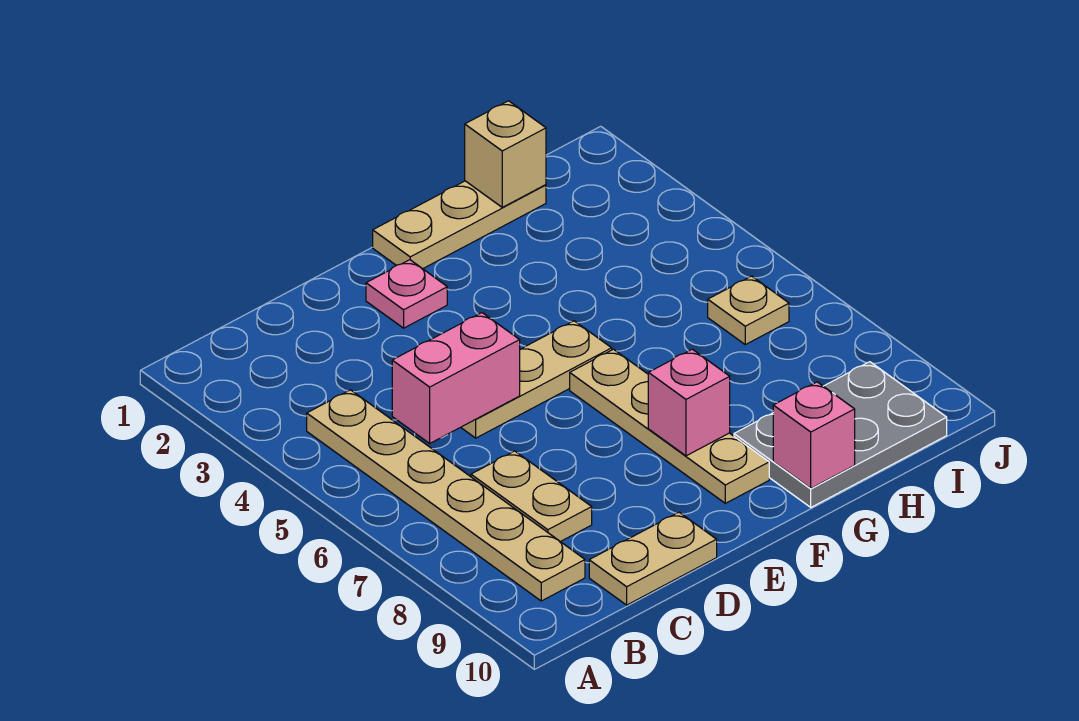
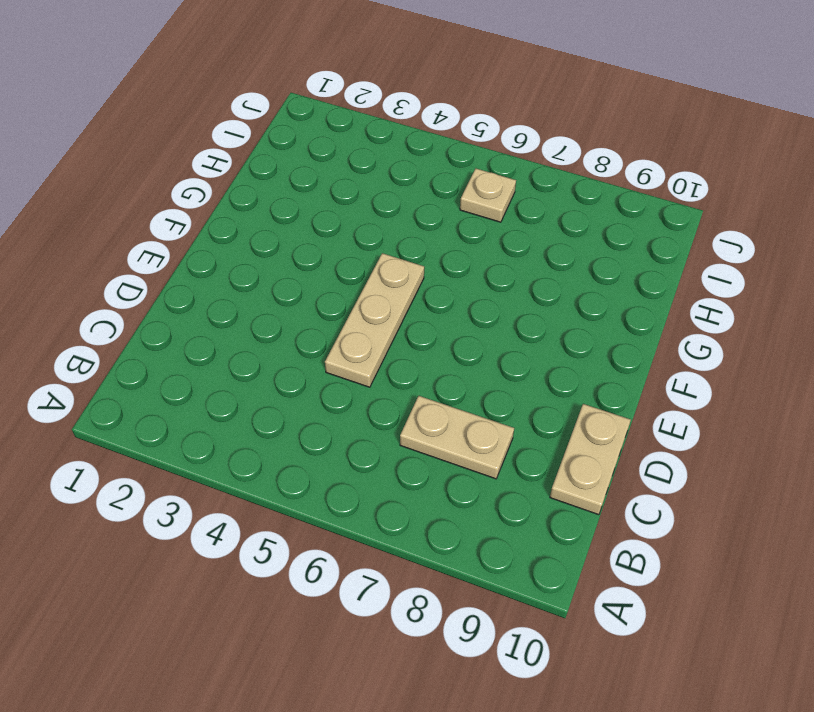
none -> tan 1x6 plate [307,390,585,601]
none -> pink 1x1 plate [366,260,447,328]
none -> tan 1x3 plate [373,181,546,269]

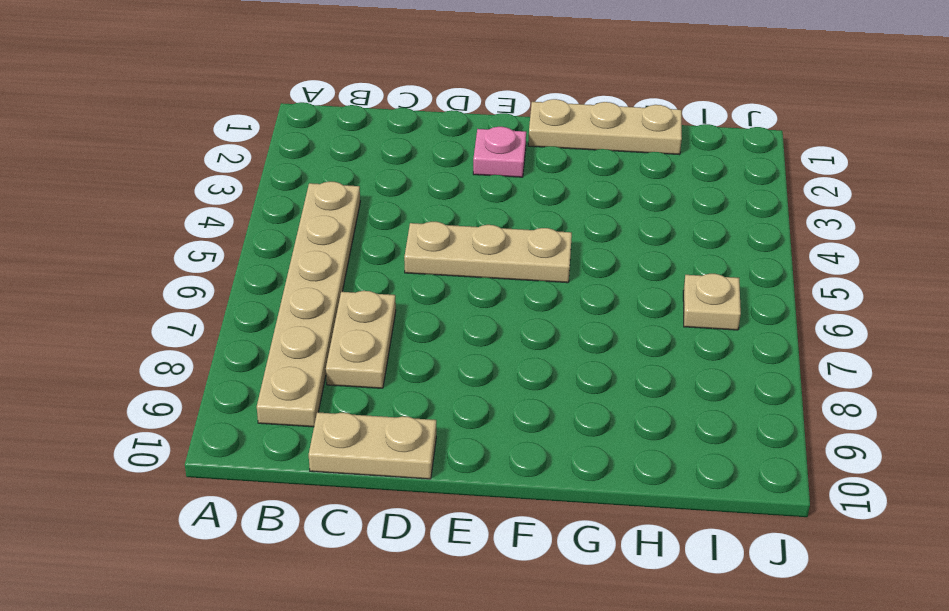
none -> tan 1x4 plate [570,349,769,503]
none -> grey 2x3 plate [734,362,947,507]
none -> pink 1x2 brick [392,313,520,443]

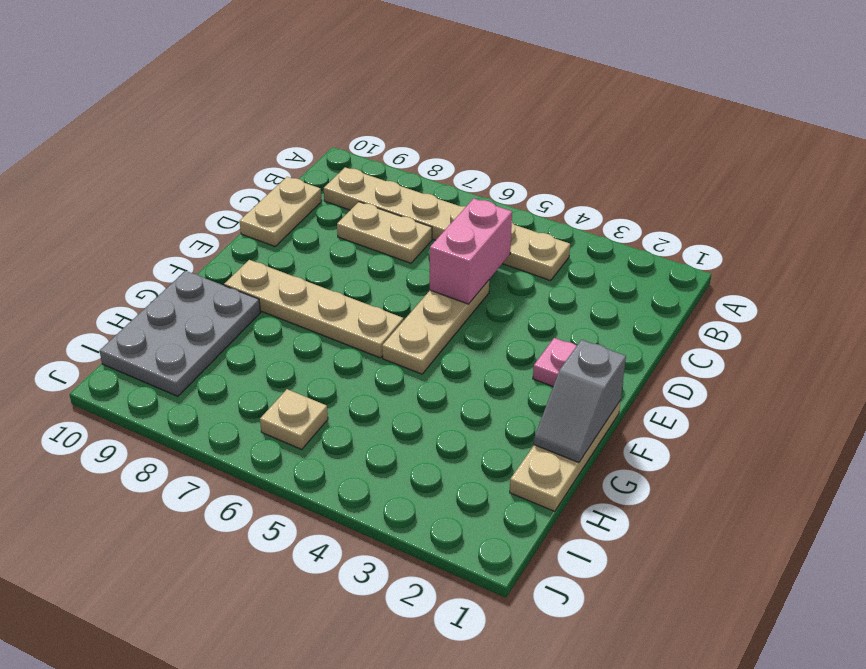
grey 1x2 slope [534,340,626,463] -> none
none -> pink 1x1 brick [648,349,730,456]
none -> pink 1x1 brick [773,382,855,488]
none -> tan 1x1 brick [465,101,546,207]

